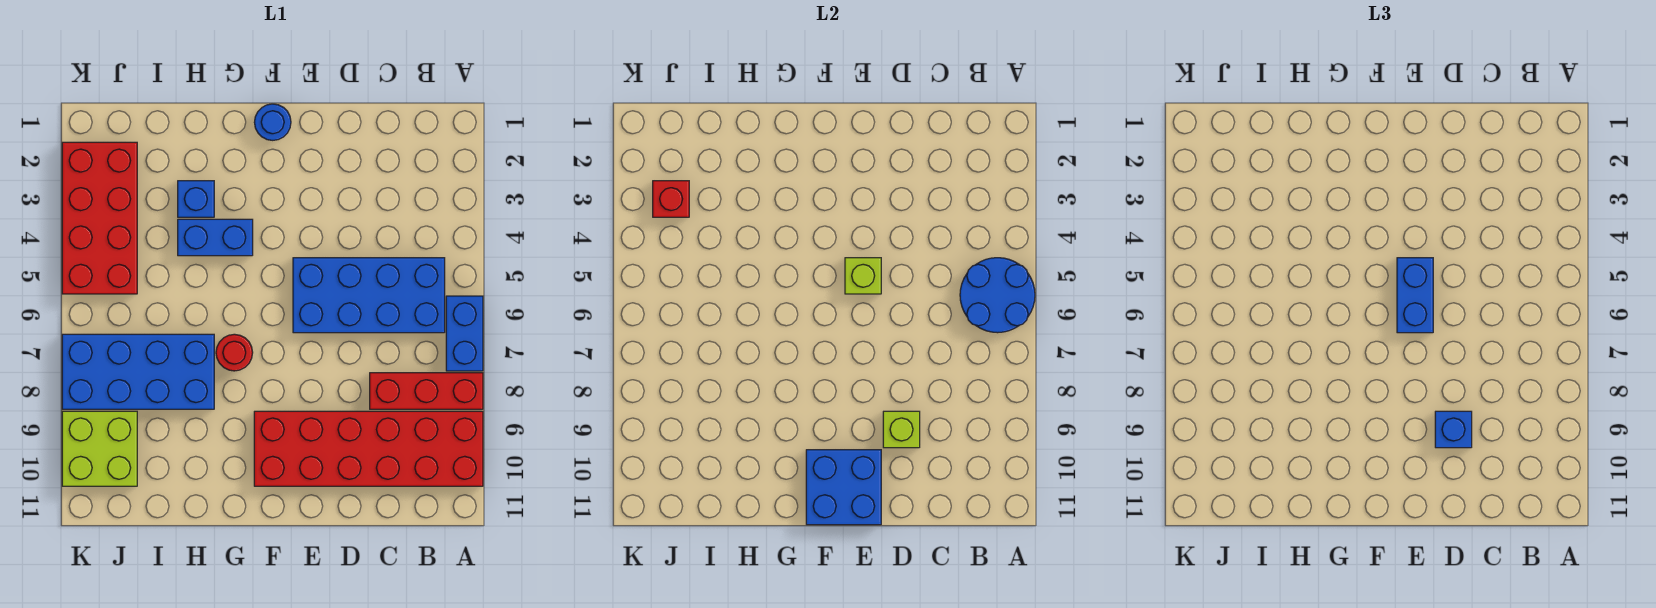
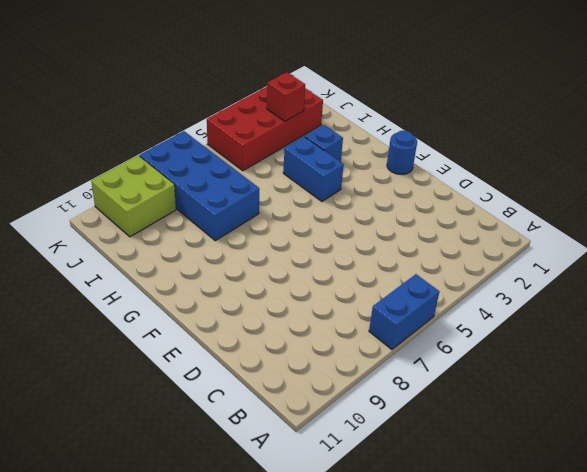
none -> red 1x3 brick [370,373,483,409]
none -> red 2x6 brick [254,411,483,486]
none -> blue 2x4 brick [293,258,445,333]

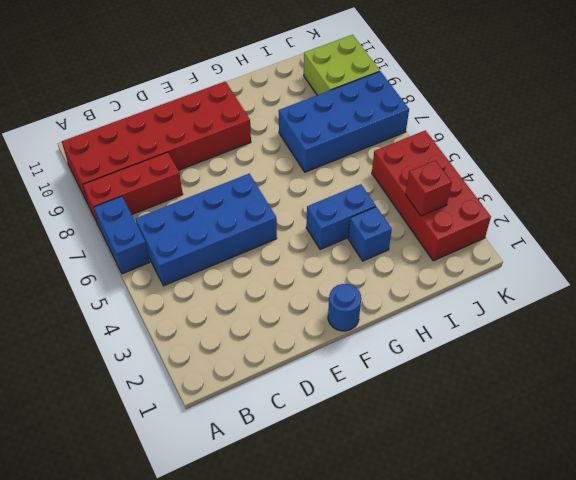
none -> red 1x1 round brick [216,334,253,371]
none -> blue 2x2 round brick [960,258,1035,333]
none -> lime 1x1 brick [883,411,920,448]

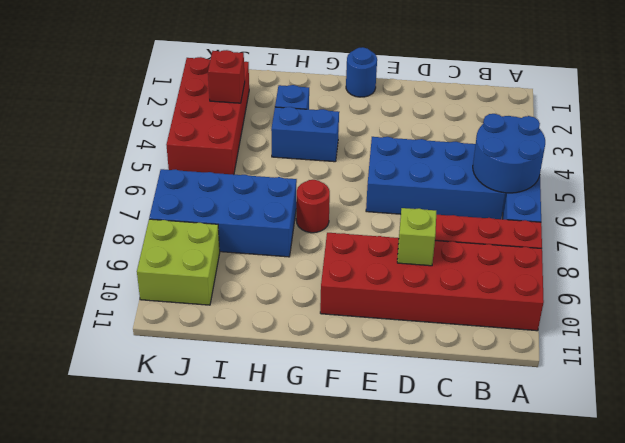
none -> lime 1x1 brick [845,258,881,294]
none -> blue 2x2 brick [806,450,881,525]
none -> blue 1x1 brick [1435,411,1472,448]

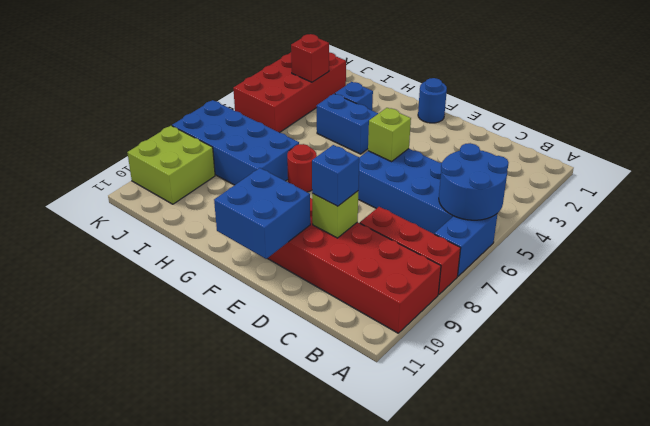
none -> blue 1x2 brick [1397,258,1433,333]

